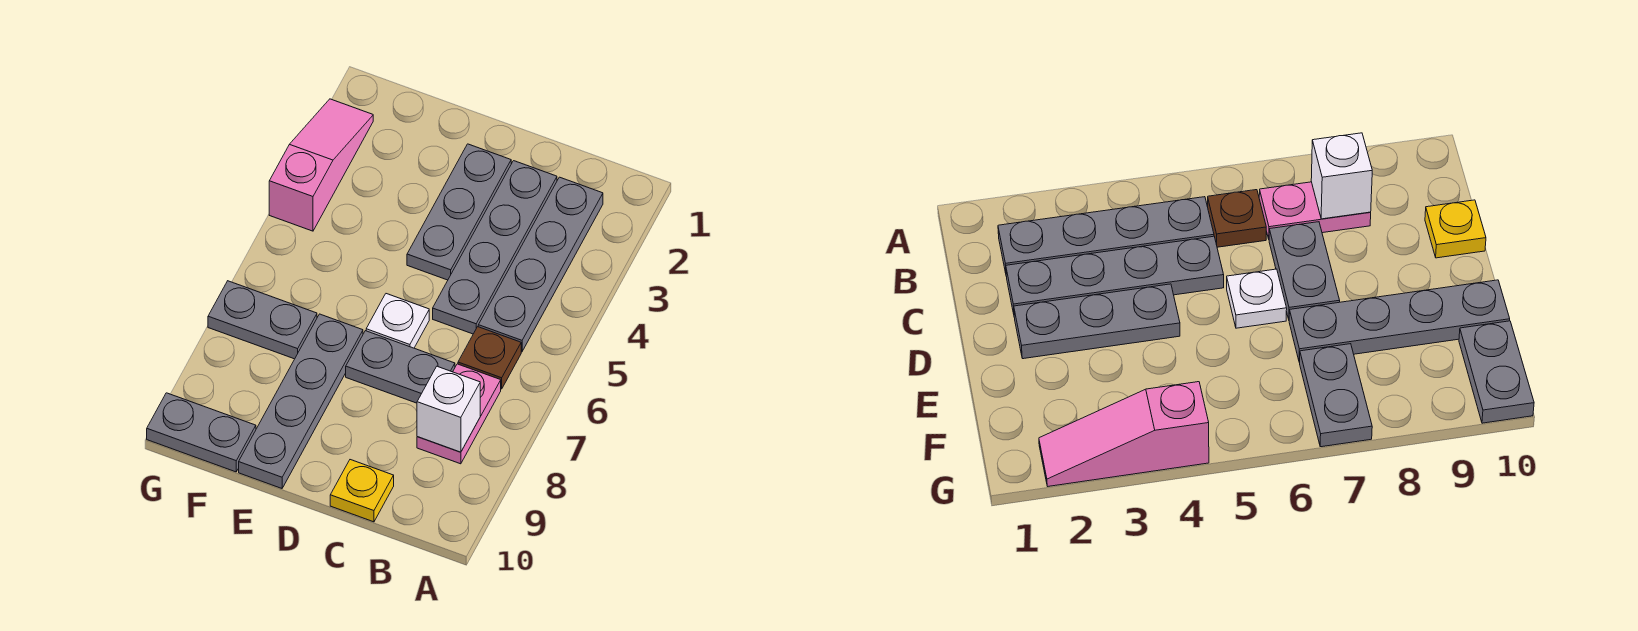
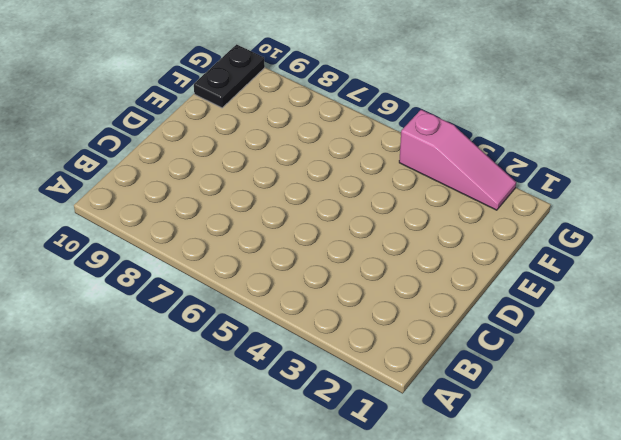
black 1x2 plate [194,44,265,108] -> grey 1x2 plate [147,393,256,472]
none -> grey 1x4 plate [478,177,603,352]
none -> brown 1x1 plate [458,327,521,389]
none -> pink 1x2 plate [417,364,501,464]

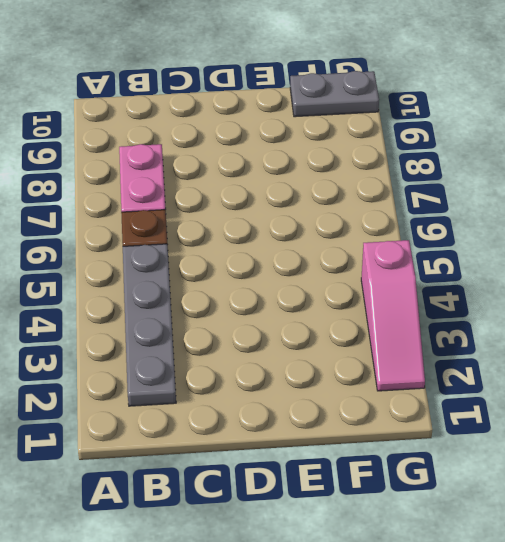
none -> grey 1x4 plate [433,161,557,334]
none -> grey 1x2 plate [346,331,455,403]
none -> yellow 1x1 plate [330,460,394,522]

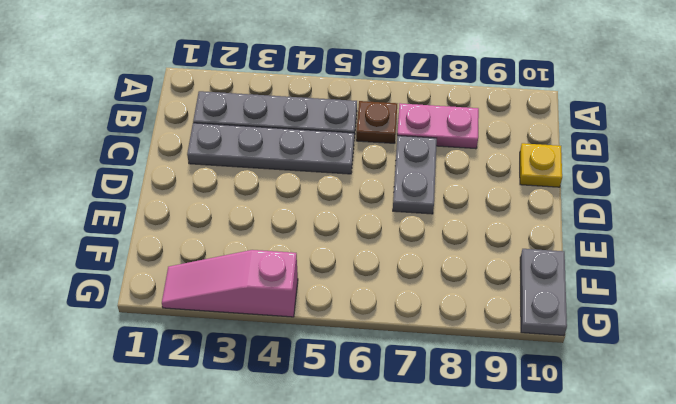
none -> grey 1x3 plate [407,144,511,280]
none -> white 1x1 plate [366,294,429,348]
none -> grey 1x4 plate [239,314,363,488]

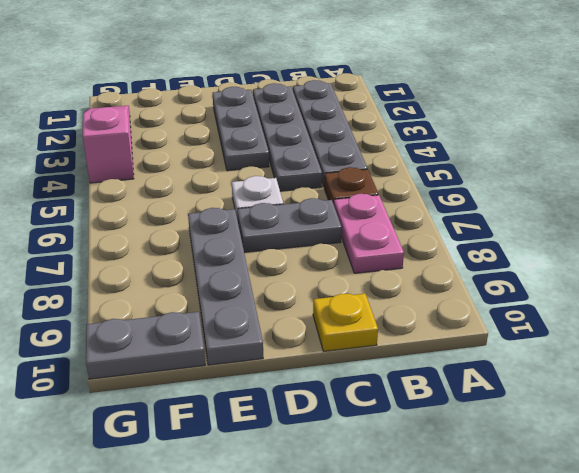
none -> grey 1x2 plate [208,281,317,359]
none -> white 1x1 brick [417,366,480,452]

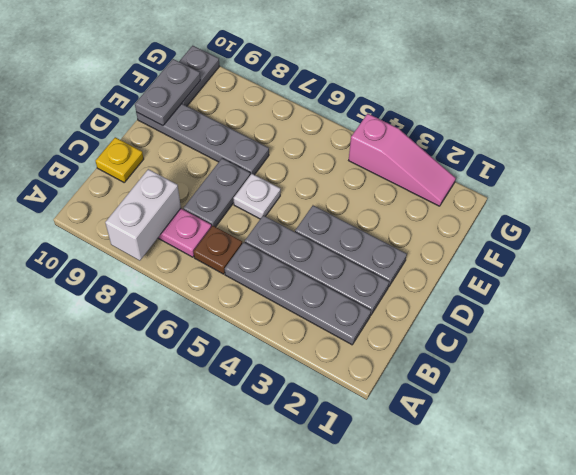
white 1x2 brick [105,169,181,261] -> white 1x1 brick [417,366,480,452]
grey 1x2 plate [135,59,201,126] -> grey 1x2 plate moved to [208,281,317,359]

